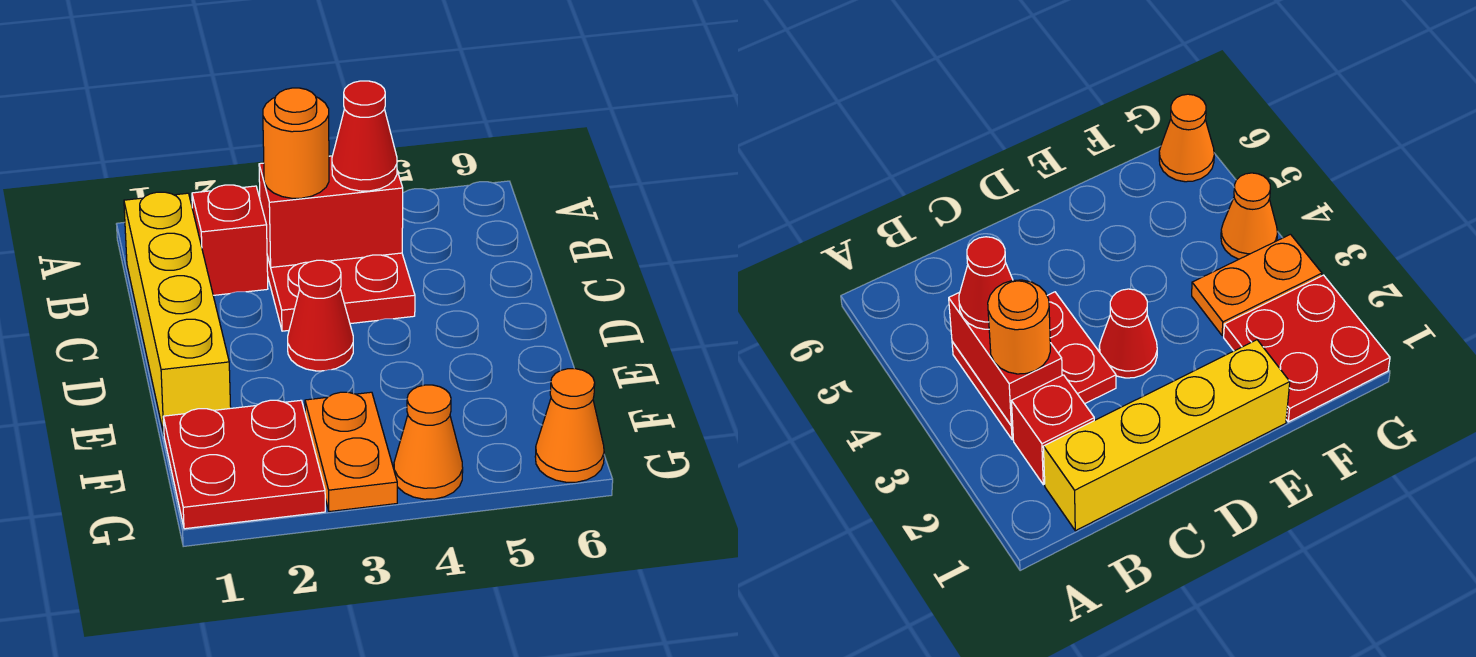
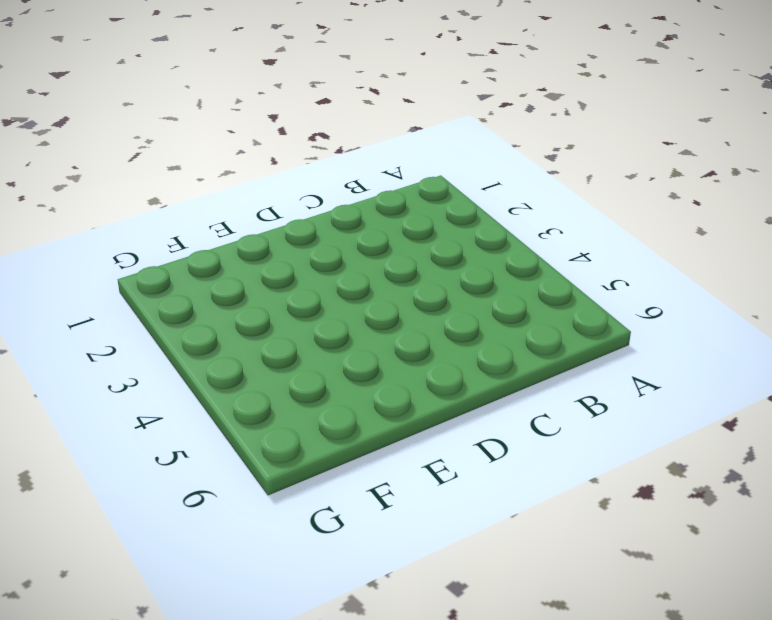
none -> yellow 1x4 brick [124,192,231,433]
none -> red 1x1 brick [192,185,268,295]

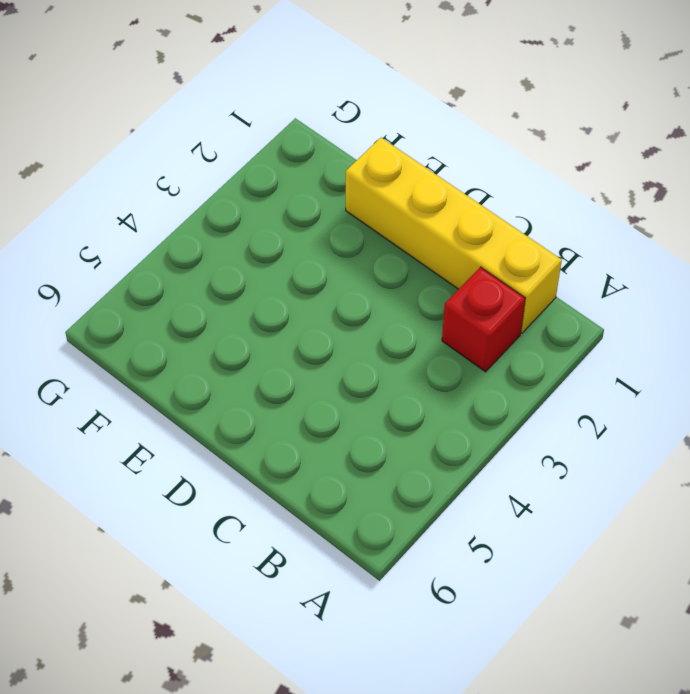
none -> red 2x2 plate [267,253,415,331]
none -> red 1x1 cone [288,260,353,371]

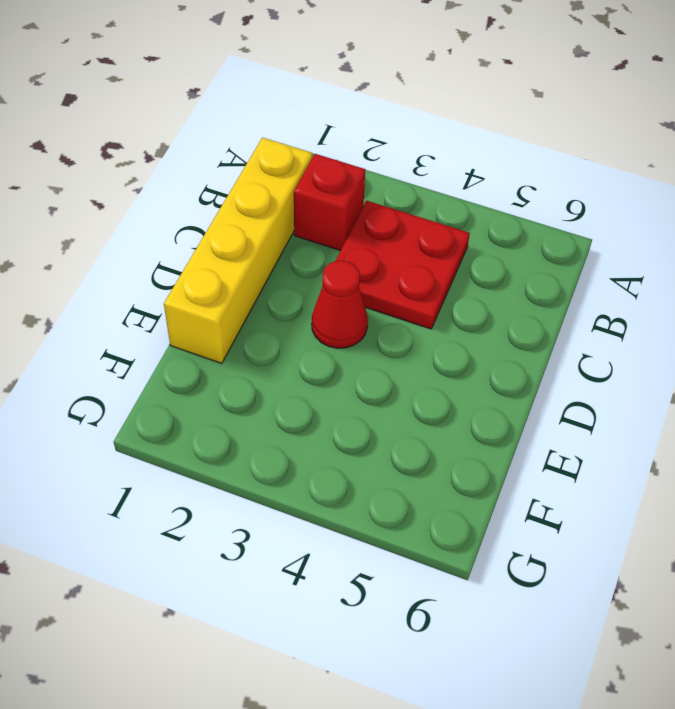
none -> red 2x2 plate [163,400,325,529]
none -> orange 1x2 plate [305,392,397,512]

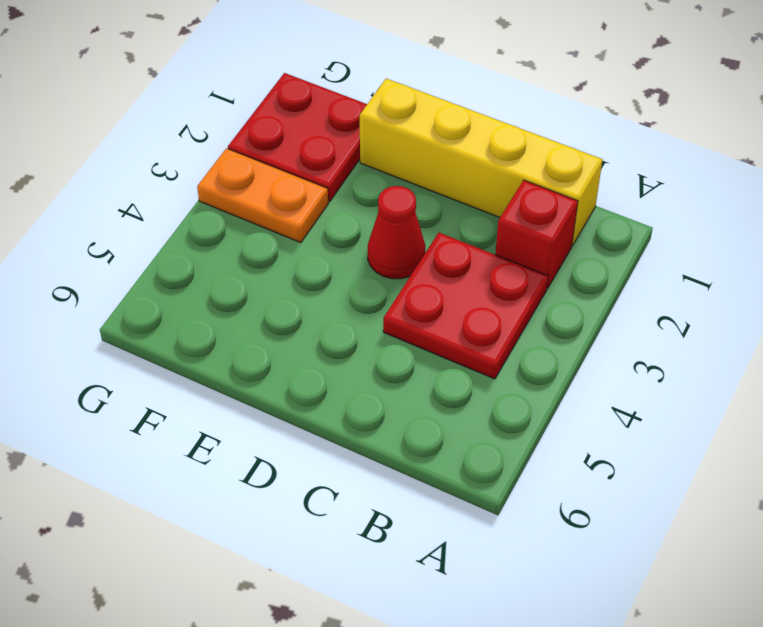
none -> orange 1x1 cone [394,385,463,499]
none -> orange 1x1 cone [535,369,604,482]

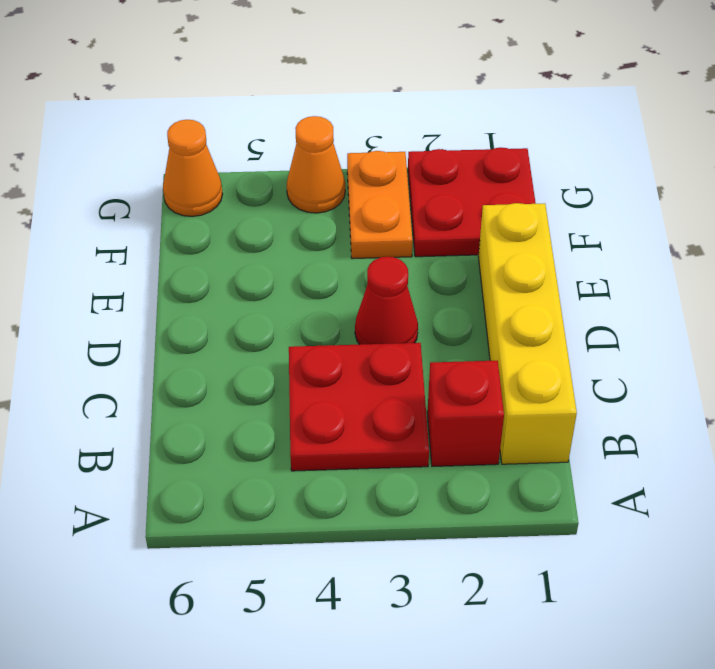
none -> red 1x2 brick [259,156,403,267]
none -> orange 1x1 round brick [263,88,329,198]

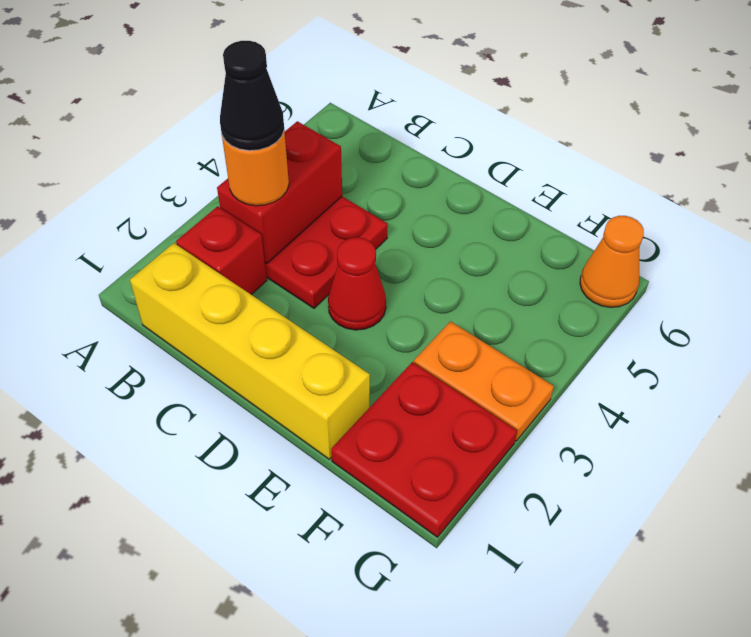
black 1x1 cone [220,41,284,151] -> none
none -> orange 1x1 cone [394,385,463,499]
none -> red 1x1 cone [332,81,397,191]

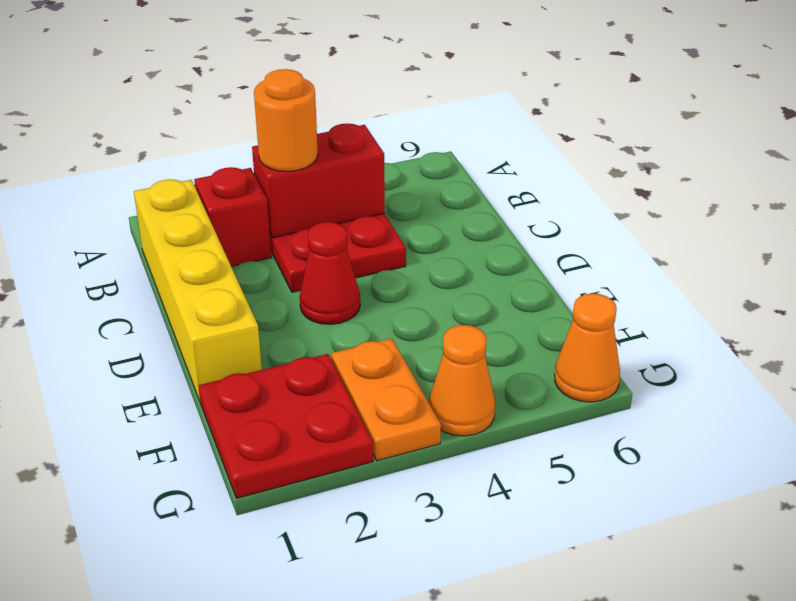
none -> red 1x1 cone [332,81,397,191]

